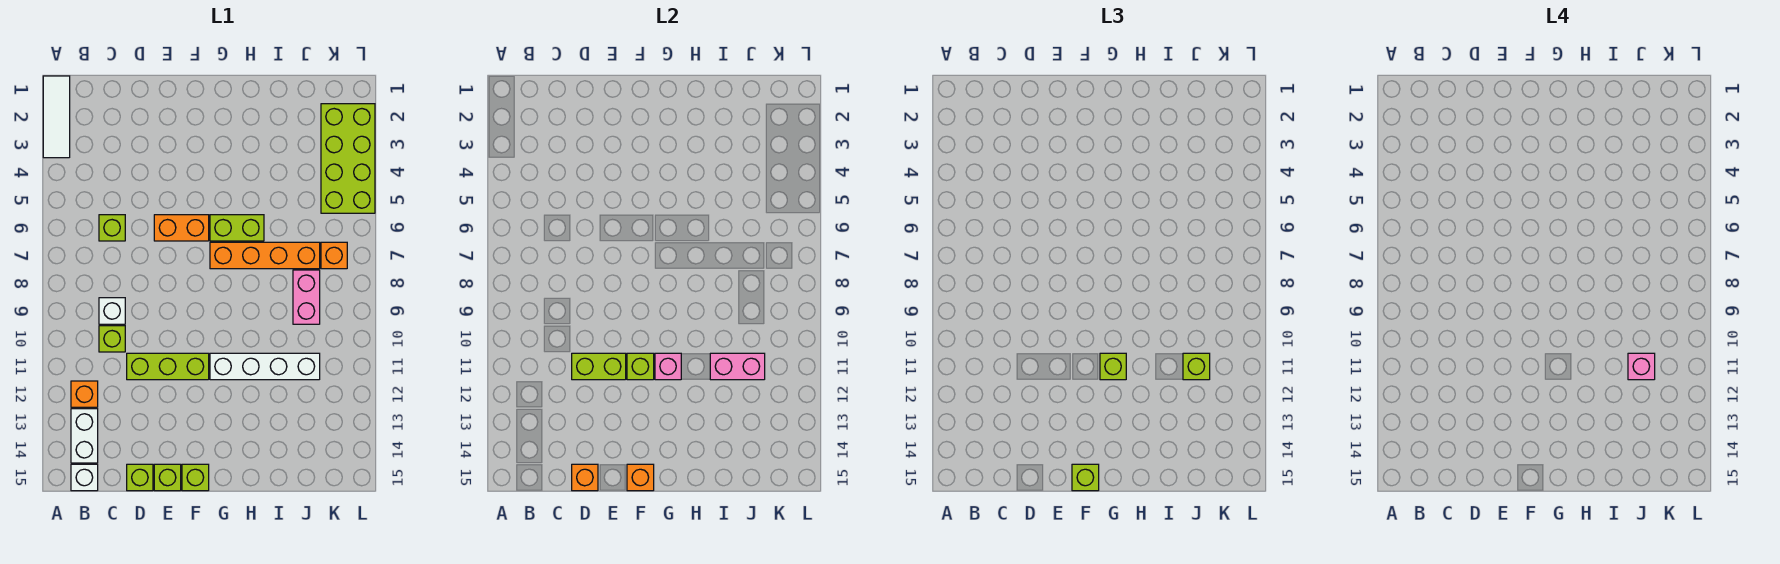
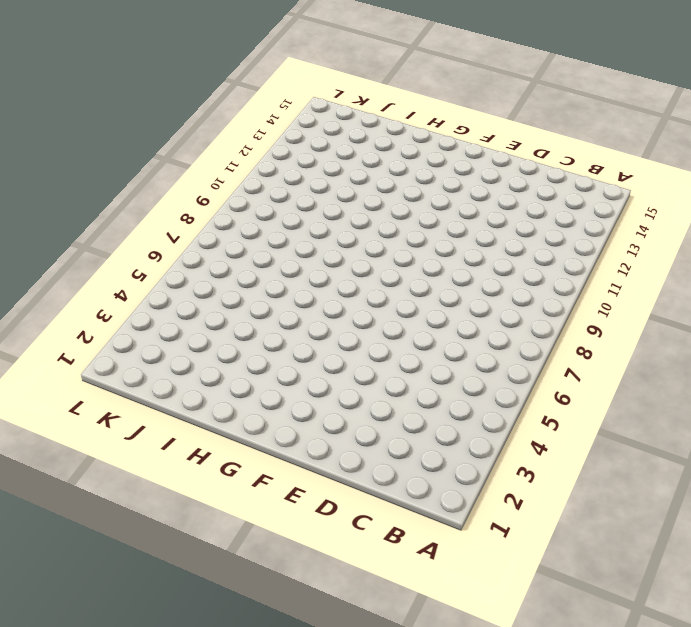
none -> white 1x3 tile [43,76,70,158]
none -> orange 1x1 brick [71,381,98,407]
none -> white 1x2 brick [71,409,98,463]

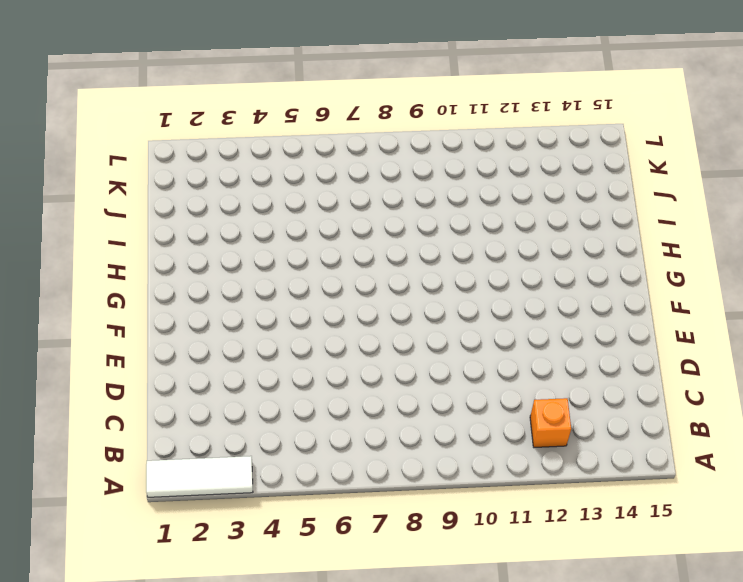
none -> white 1x2 brick [71,409,98,463]
none -> white 1x1 brick [71,464,98,491]
none -> lime 1x1 brick [99,215,125,241]

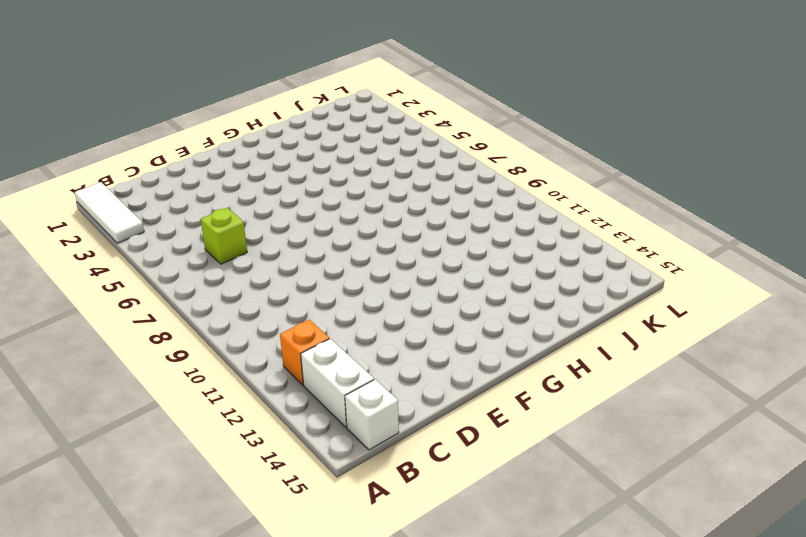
none -> white 1x1 brick [99,298,125,324]
none -> lime 1x1 brick [99,326,125,352]
none -> lime 1x3 brick [127,353,209,380]

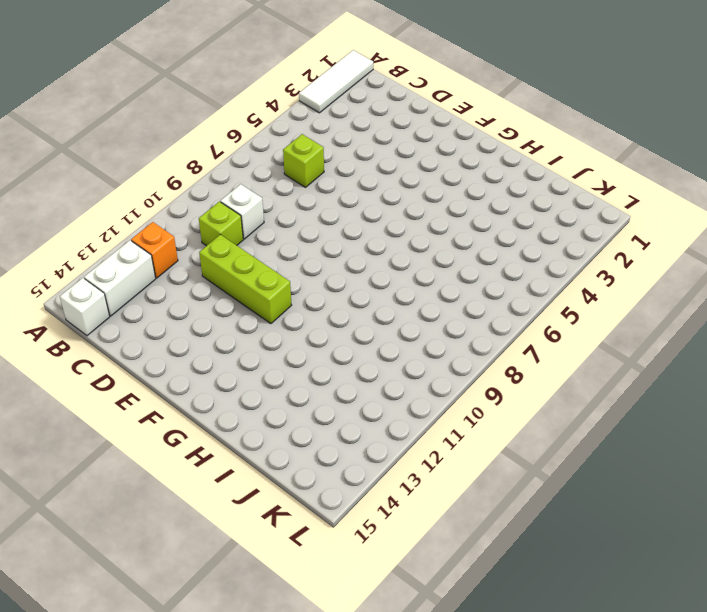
none -> lime 1x1 brick [127,464,153,491]
none -> orange 1x2 brick [154,215,209,241]
none -> lime 1x1 brick [154,464,181,491]

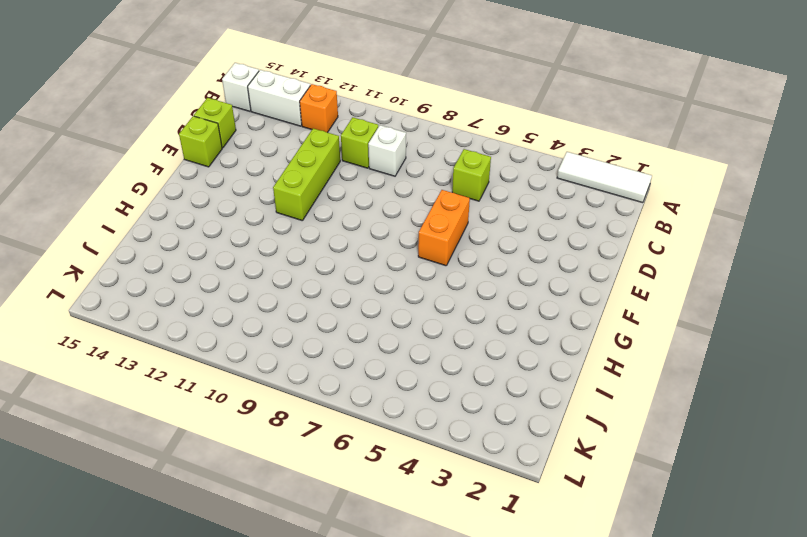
none -> lime 1x1 brick [182,464,209,491]
none -> lime 1x2 brick [210,215,264,241]
none -> orange 1x4 brick [210,242,320,269]

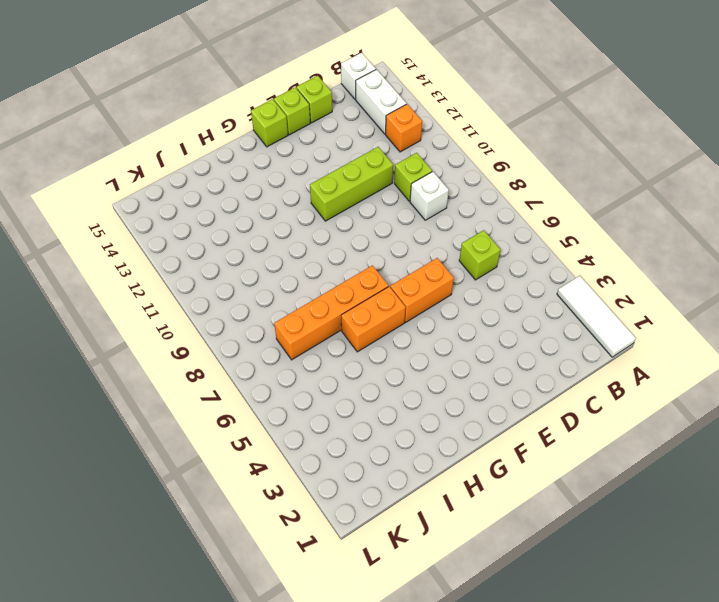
orange 1x2 brick [341,287,406,352] -> lime 1x2 brick [210,215,264,241]
none -> white 1x4 brick [210,353,320,380]
none -> pink 1x2 brick [293,270,320,324]
none -> lime 2x4 brick [321,104,375,213]

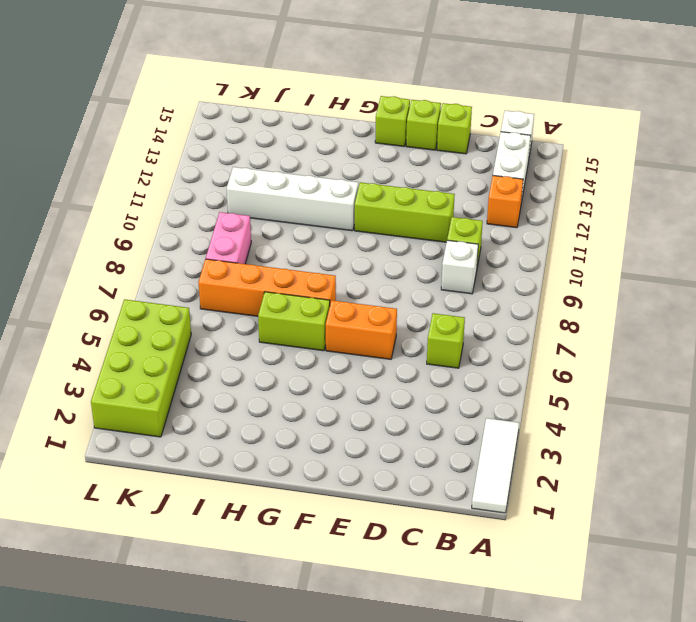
none -> orange 1x1 brick [321,242,347,269]
none -> lime 1x2 brick [572,353,626,380]
none -> orange 1x1 brick [572,464,598,491]

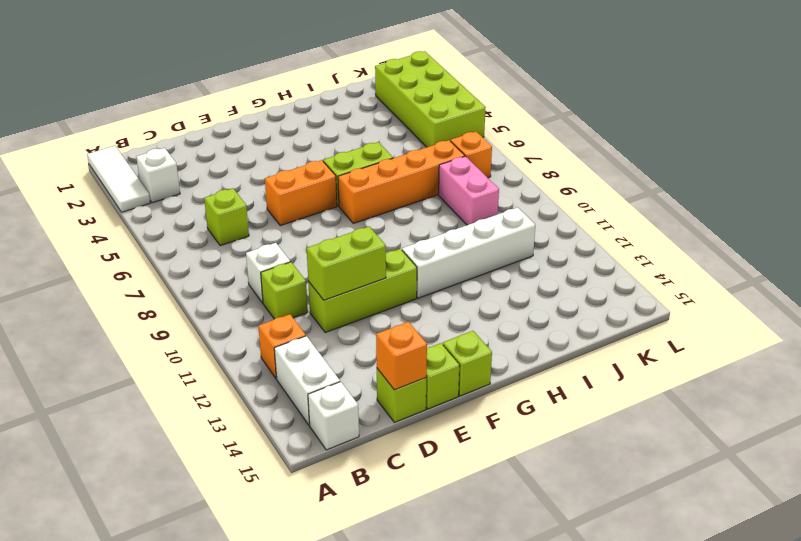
white 1x1 brick [136,148,180,203] -> none
none -> lime 1x1 brick [627,353,654,380]
none -> orange 1x1 brick [627,464,654,491]
none -> pink 1x1 brick [655,353,681,380]

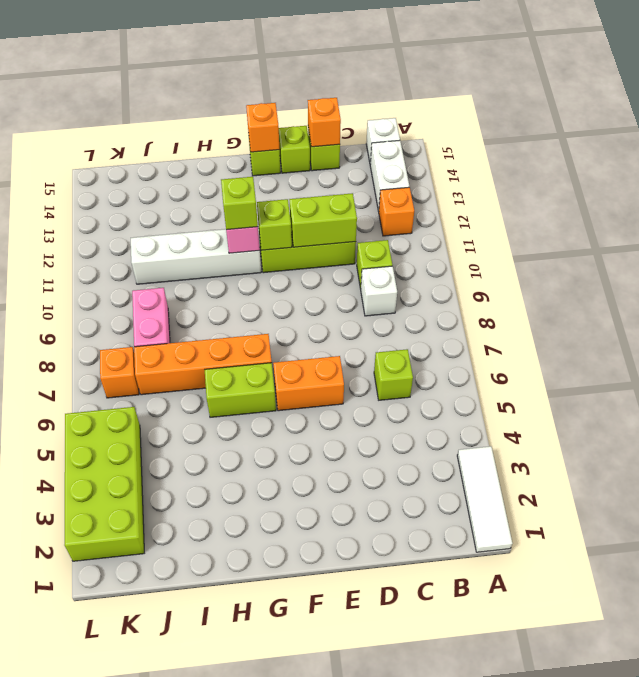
none -> pink 1x2 brick [710,353,765,380]
none -> lime 1x1 brick [1072,464,1099,491]
none -> lime 1x1 brick [1183,353,1210,380]

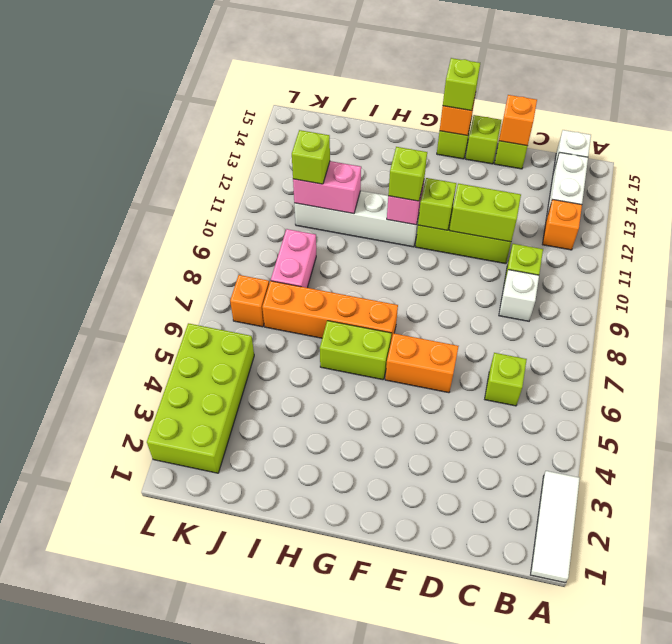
none -> pink 1x1 brick [1628,353,1655,380]

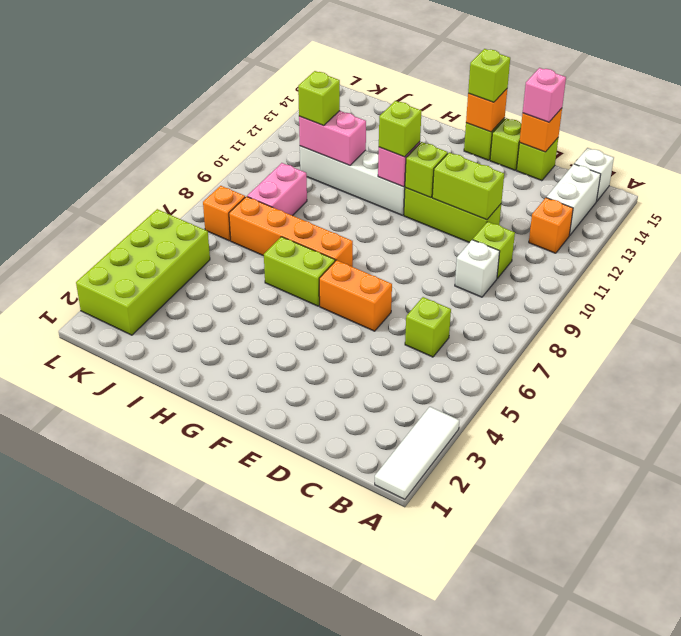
pink 1x1 brick [523,68,566,122] -> pink 1x1 brick moved to [1628,353,1655,380]

